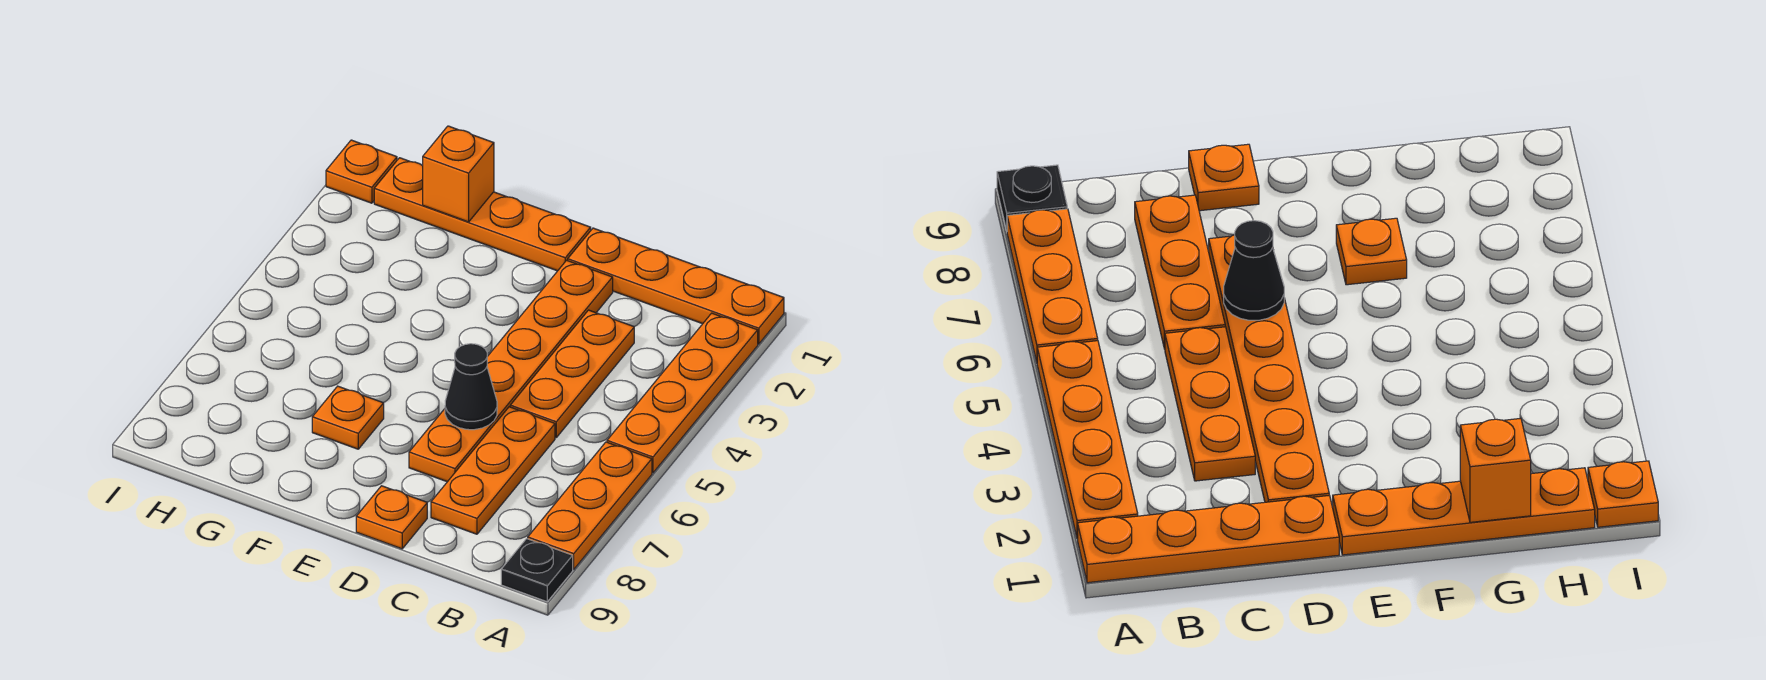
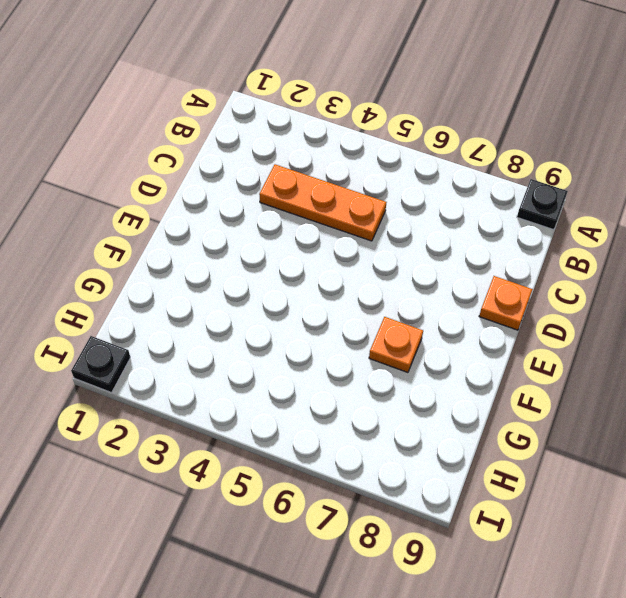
black 1x1 plate [71,336,130,393] -> orange 1x1 plate [326,140,397,203]
none -> orange 1x4 plate [568,228,784,344]
none -> orange 1x4 plate [607,313,758,473]
none -> orange 1x3 plate [528,442,652,569]

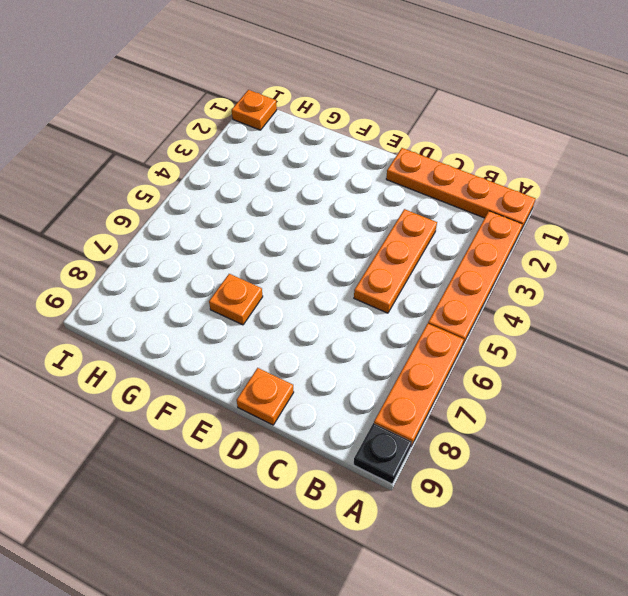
none -> orange 1x3 plate [431,407,555,534]
none -> orange 1x6 plate [409,260,613,482]
none -> orange 1x4 plate [374,158,591,271]

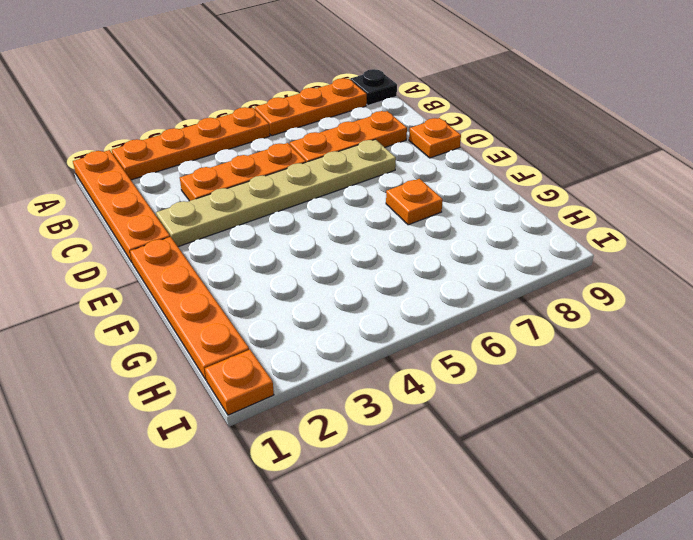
tan 1x6 plate [156,139,396,247] -> orange 1x6 plate [409,260,613,482]
none -> black 1x1 cone [445,344,497,430]
none -> orange 1x1 brick [423,126,494,222]

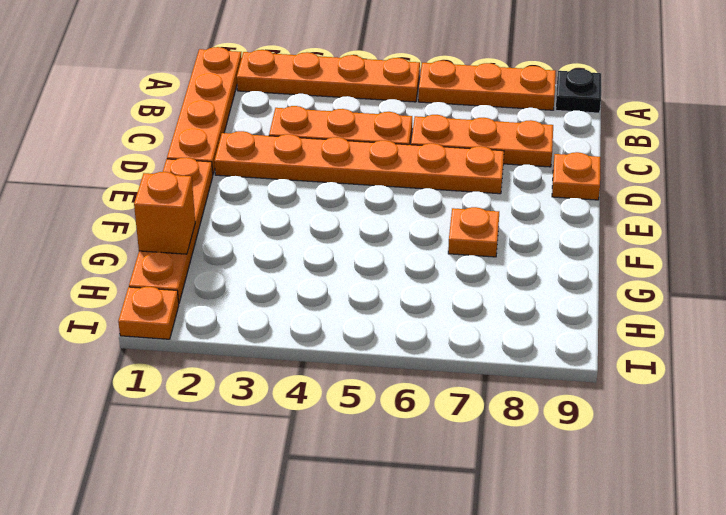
none -> black 1x1 cone [445,344,497,430]

